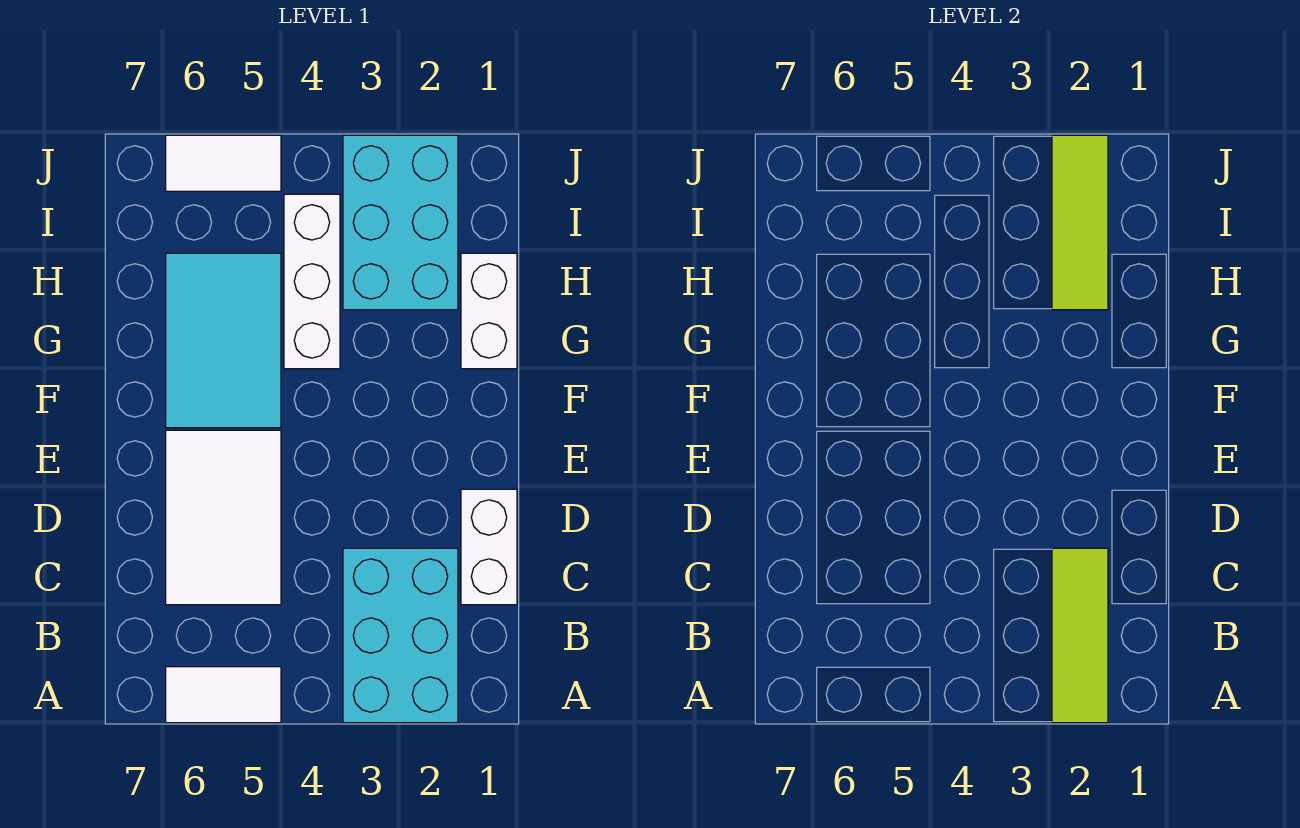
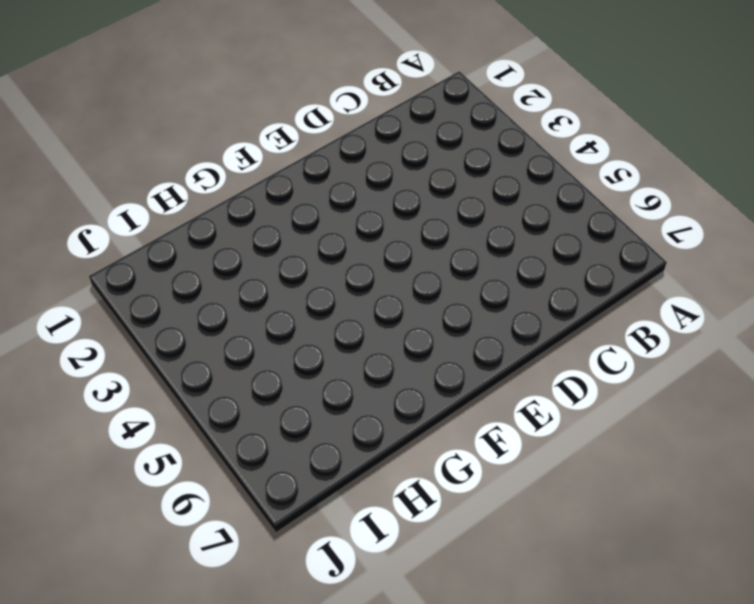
none -> cyan 2x3 brick [343,548,458,723]
none -> white 1x2 tile [166,667,281,723]

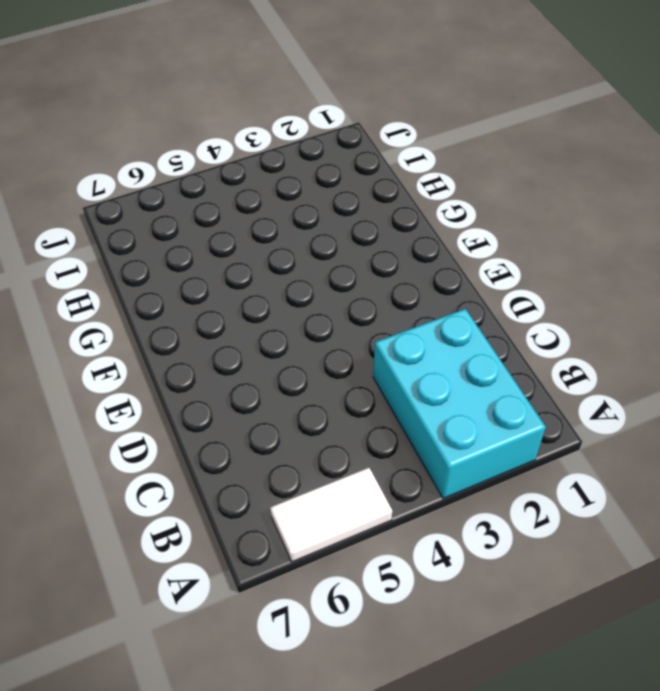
none -> white 1x2 brick [461,489,517,605]
none -> white 2x3 tile [166,430,281,605]

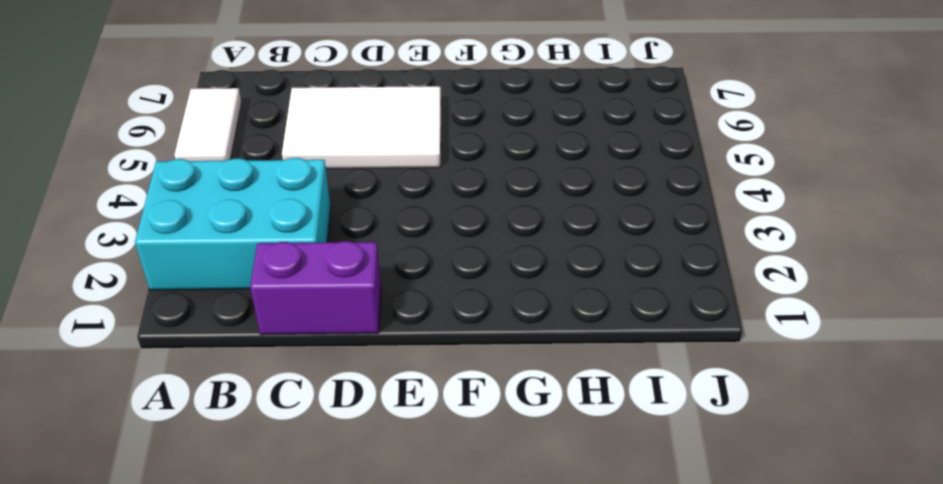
purple 1x2 brick [250,241,381,335] -> white 1x2 brick [461,489,517,605]
none -> cyan 2x3 tile [166,253,281,428]
none -> white 1x2 brick [461,253,517,369]

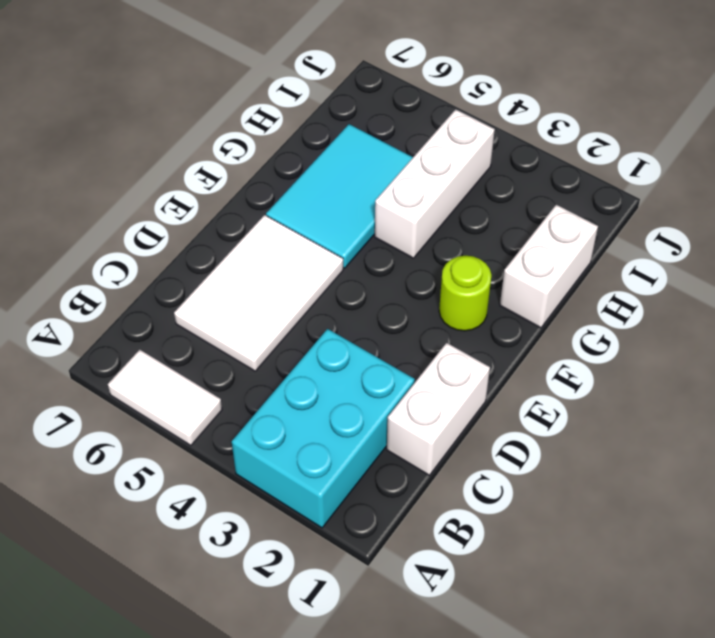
lime 1x1 round brick [439,256,491,331] -> none
none -> cyan 2x3 brick [343,135,458,310]
none -> white 1x2 tile [166,135,281,191]

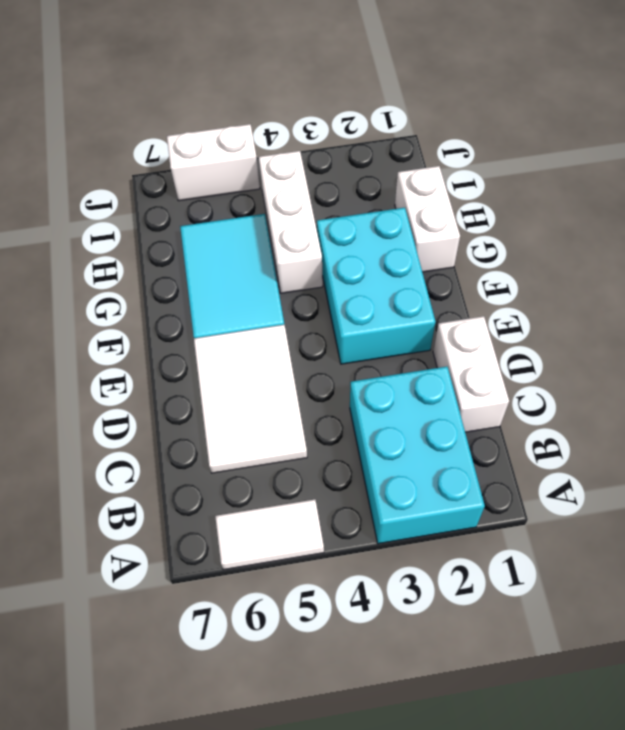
cyan 2x3 brick [317,208,435,364] -> cyan 2x3 brick moved to [343,135,458,310]
white 1x2 brick [167,124,260,201] -> white 1x2 tile [166,135,281,191]
none -> lime 1x3 tile [1052,548,1108,723]
none -> lime 1x3 tile [1052,135,1108,310]

